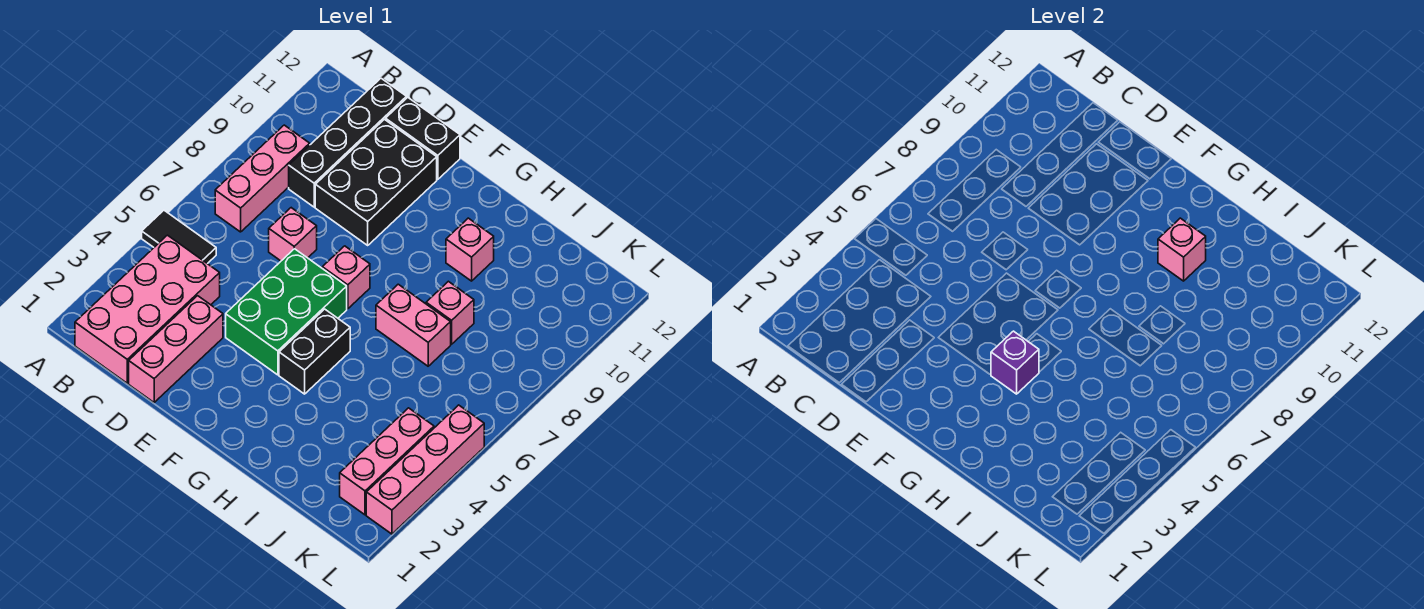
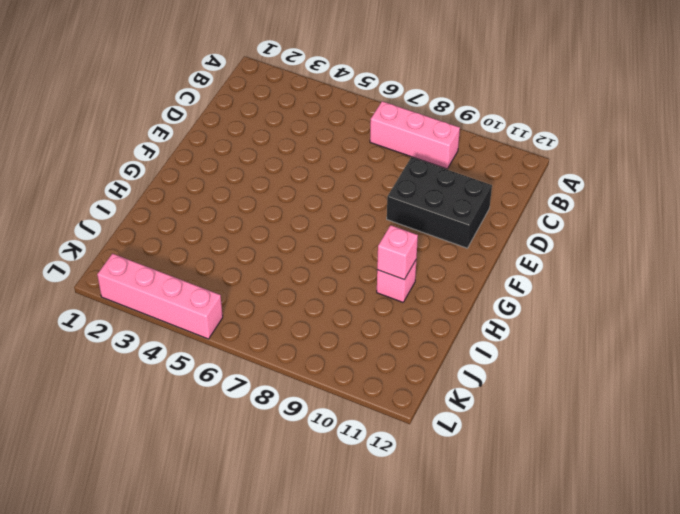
none -> black 1x2 tile [142,210,216,264]
none -> pink 2x4 brick [75,235,220,383]
none -> black 1x4 brick [289,78,406,207]

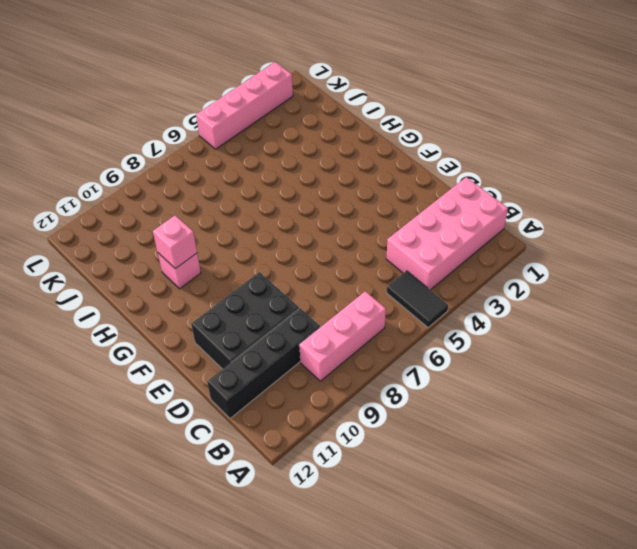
none -> pink 1x3 brick [129,296,223,402]
none -> pink 1x1 brick [269,208,317,261]
none -> black 1x2 brick [386,97,460,179]

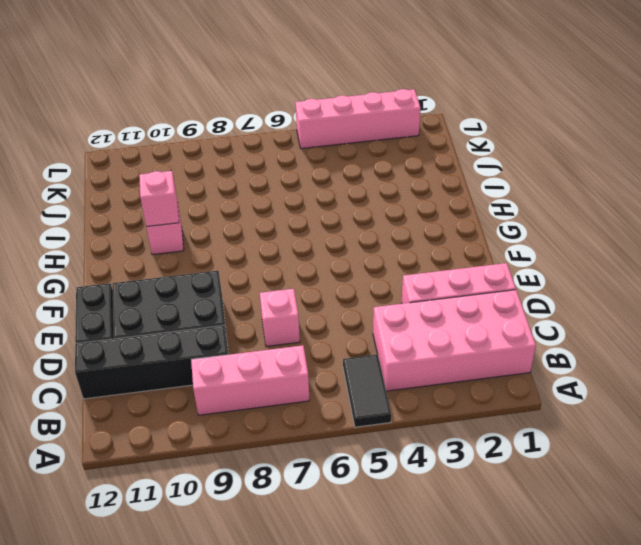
none -> green 2x3 brick [226,249,347,375]
none -> pink 1x1 brick [322,246,370,309]
none -> black 1x2 brick [279,309,350,394]

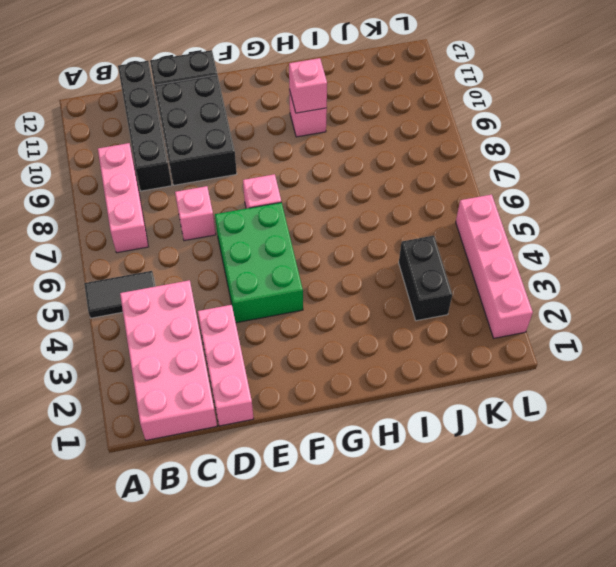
black 1x2 brick [399,236,452,321] -> black 1x2 brick moved to [279,309,350,394]
none -> pink 1x2 brick [376,284,451,366]
none -> pink 1x1 brick [426,281,474,344]
none -> pink 1x3 brick [340,408,434,515]

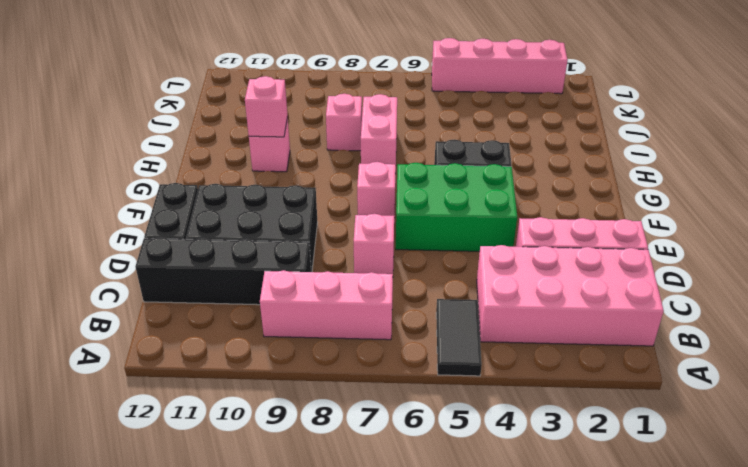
none -> pink 1x3 brick [340,408,434,515]
none -> purple 1x1 brick [991,331,1039,394]

